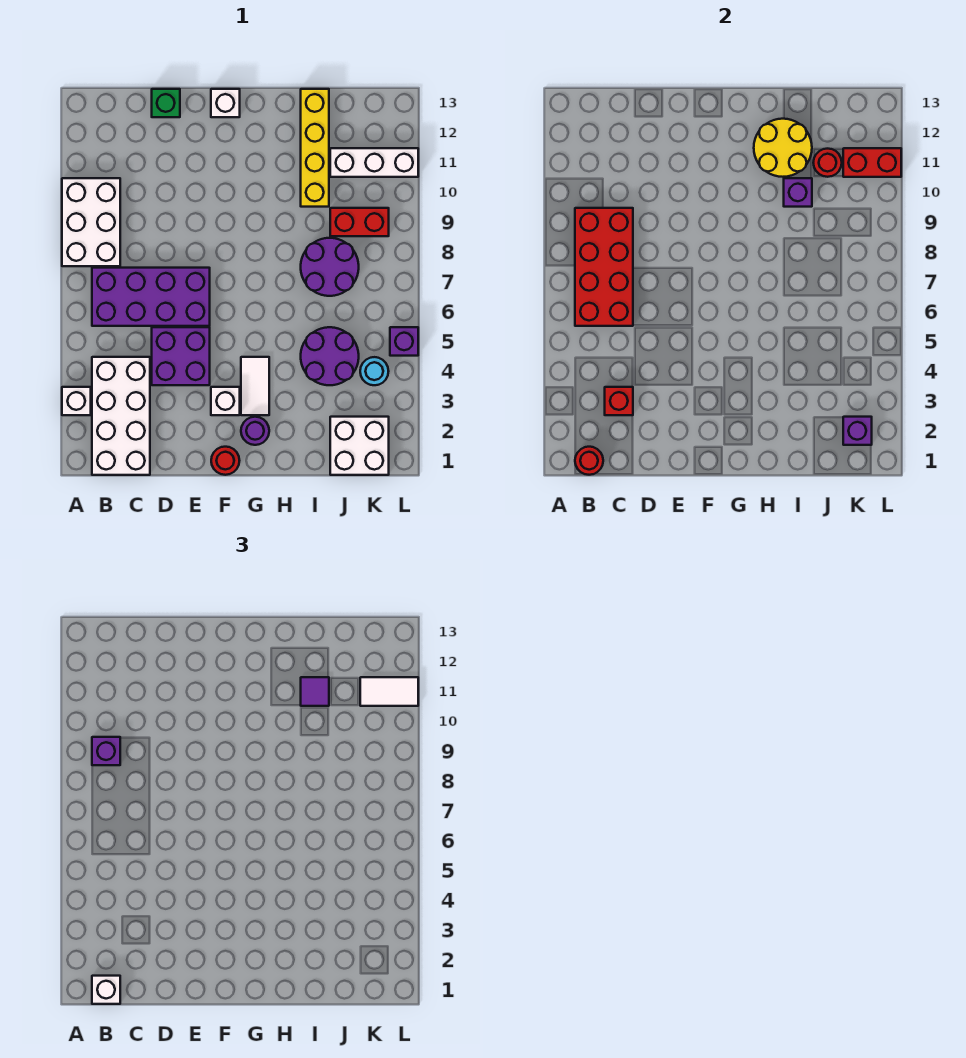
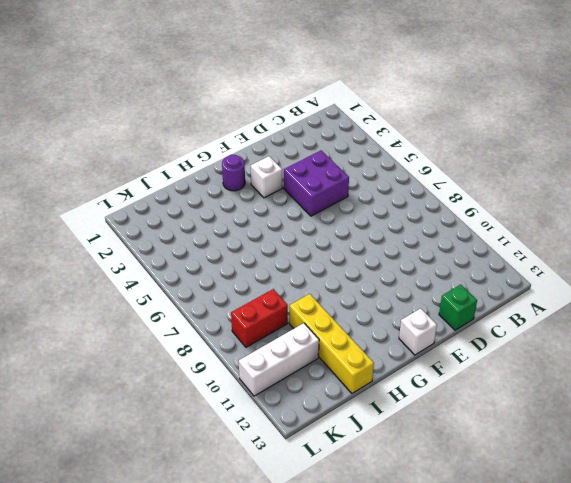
none -> white 1x1 brick [62,387,91,415]
none -> white 2x3 brick [62,178,120,266]
none -> white 2x4 brick [92,357,150,475]
none -> purple 2x4 brick [92,268,210,326]

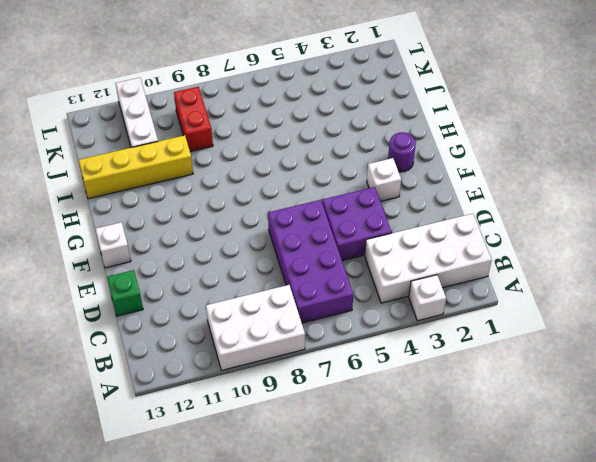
none -> red 1x1 round brick [211,447,240,475]
none -> white 1x2 tile [241,357,269,415]
none -> purple 2x2 round brick [301,327,359,385]
none -> purple 2x2 round brick [301,238,359,296]

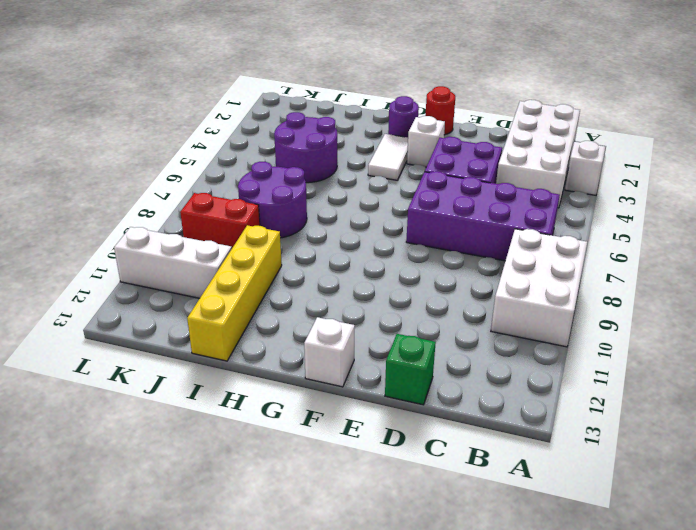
none -> white 2x2 brick [330,417,389,475]
none -> cyan 1x1 round brick [360,357,389,385]
none -> purple 1x1 brick [390,327,418,356]
none -> red 1x1 round brick [575,447,603,475]

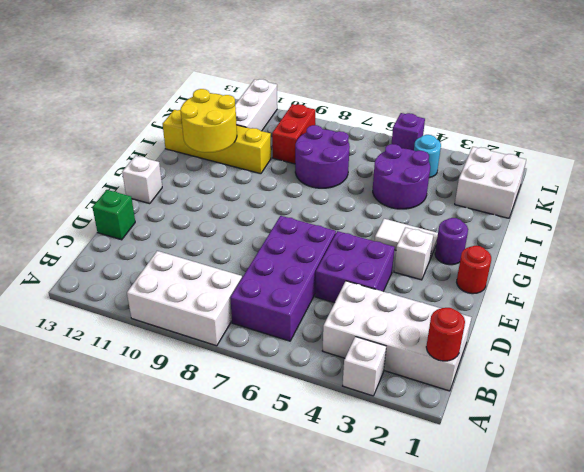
none -> red 2x4 brick [575,208,633,326]
none -> red 1x1 brick [605,387,633,415]
none -> purple 1x1 brick [784,178,812,207]
none -> red 1x1 round brick [813,149,842,177]

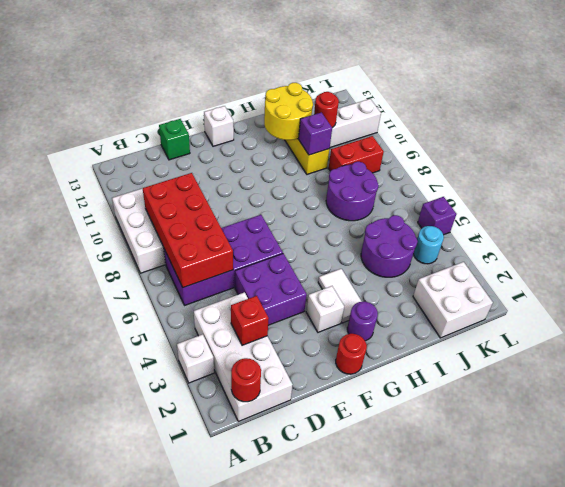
none -> purple 1x1 brick [843,417,872,445]
none -> red 1x2 brick [843,148,901,177]
none -> white 1x1 brick [92,976,120,1004]
none -> purple 1x1 brick [92,737,120,765]

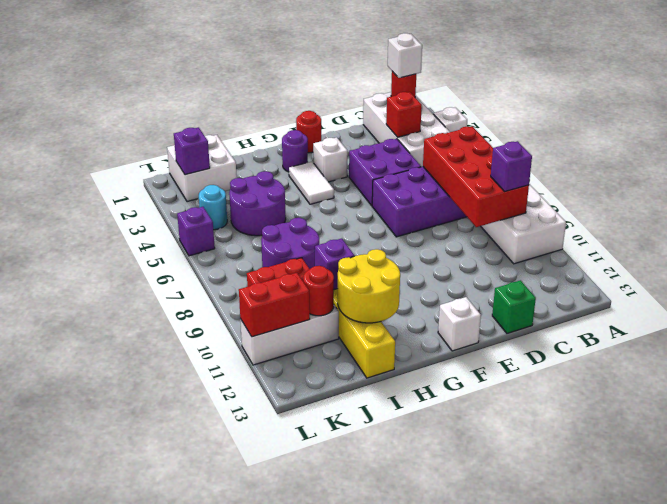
none -> purple 1x1 tile [301,677,329,706]
none -> white 1x2 tile [360,677,418,706]

